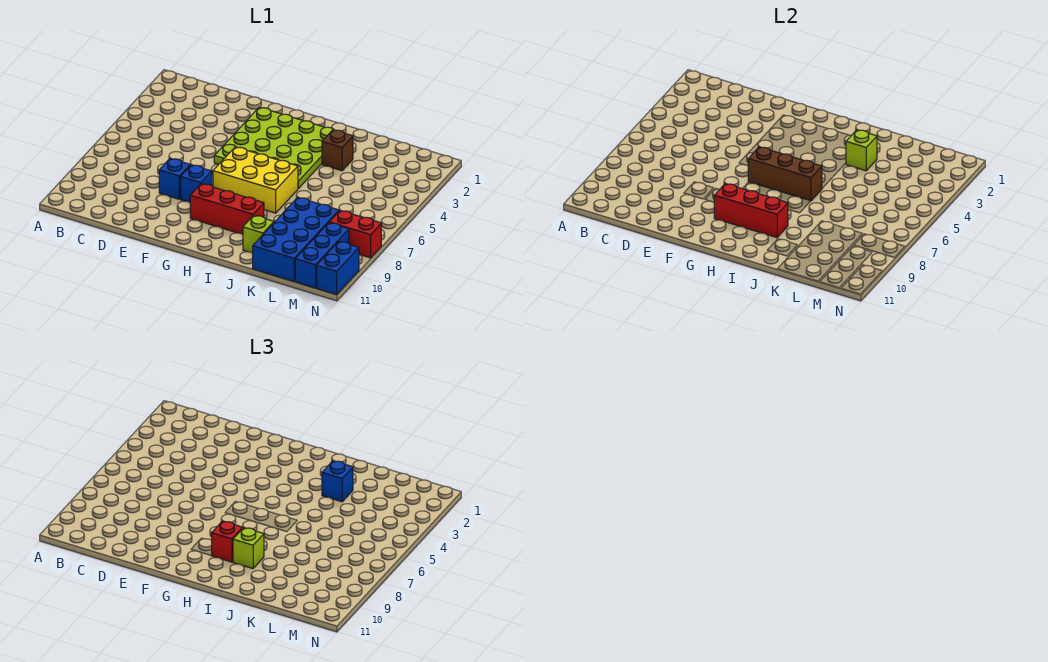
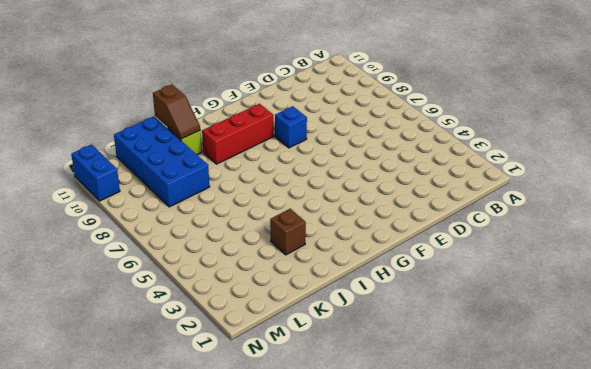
brown 1x2 slope [153,85,200,139] -> none
none -> blue 1x1 brick [159,158,190,199]
none -> lime 4x4 plate [214,107,334,188]
none -> yellow 2x3 brick [213,147,298,213]

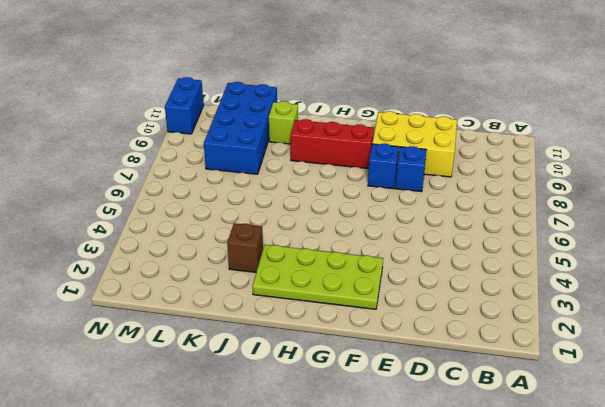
yellow 2x3 brick [372,111,457,177] -> yellow 2x3 brick moved to [213,147,298,213]
lime 2x4 plate [252,245,383,309] -> lime 4x4 plate [214,107,334,188]
none -> red 1x2 brick [329,210,381,258]
none -> blue 1x3 brick [295,223,349,288]
none -> brown 1x3 brick [748,147,822,201]

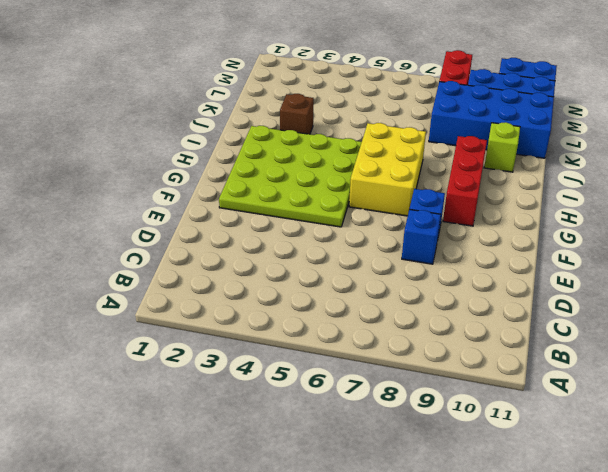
none -> brown 1x3 brick [748,147,822,201]
none -> red 1x3 brick [714,184,788,238]
none -> lime 1x1 brick [846,130,877,171]

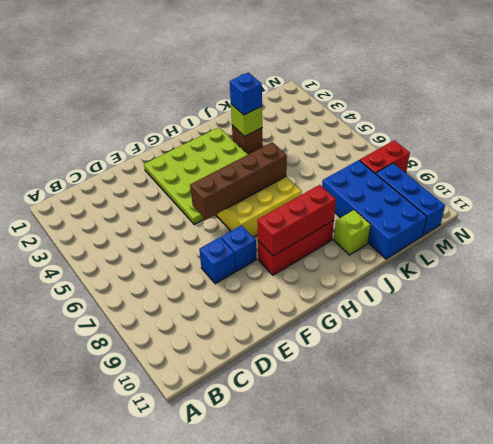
brown 1x4 brick [190,142,287,220] -> brown 1x3 brick [748,147,822,201]
none -> blue 1x2 brick [317,241,359,295]
none -> red 1x1 brick [211,521,243,562]
none -> lime 1x1 brick [233,528,264,569]

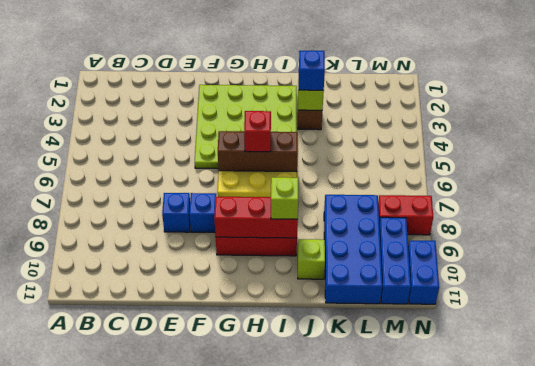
red 1x1 brick [244,111,271,152] -> red 1x1 brick moved to [211,521,243,562]

